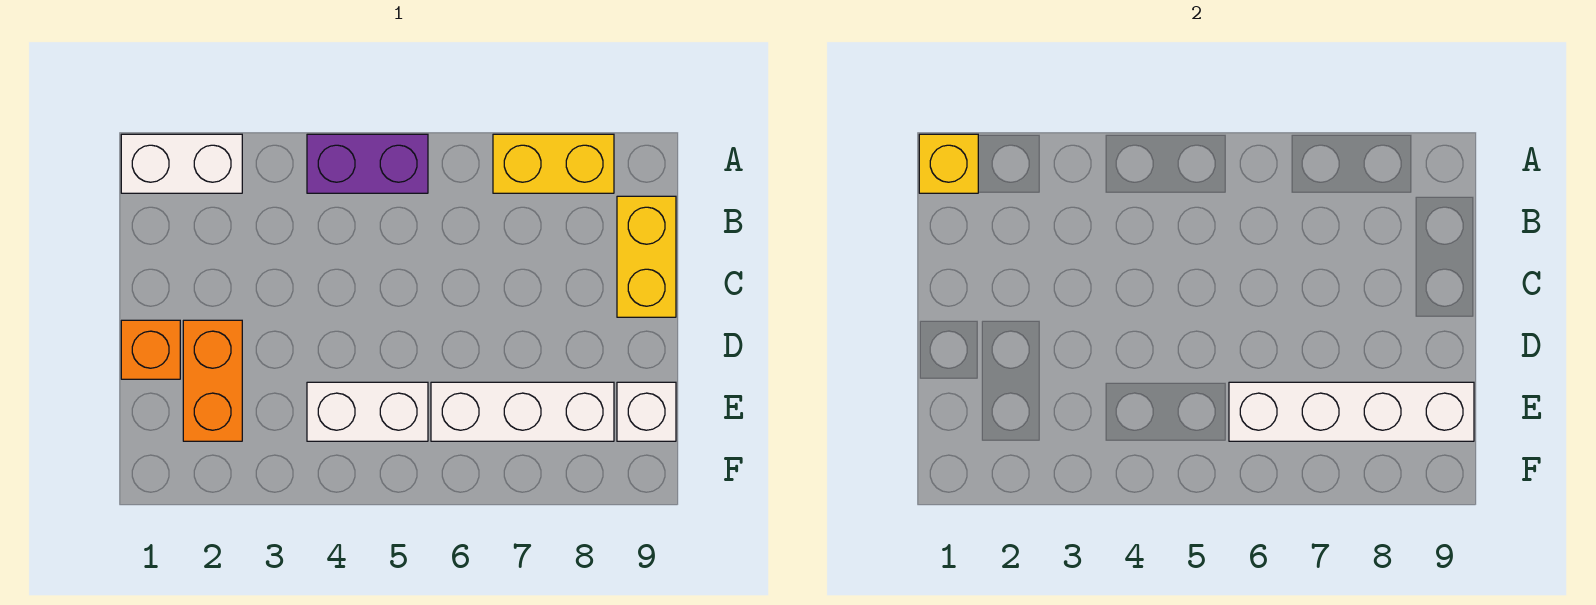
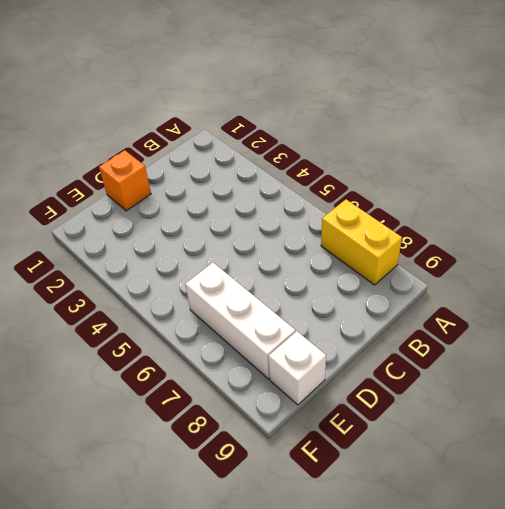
none -> white 1x2 brick [121,134,242,193]
none -> purple 1x2 brick [307,134,428,193]

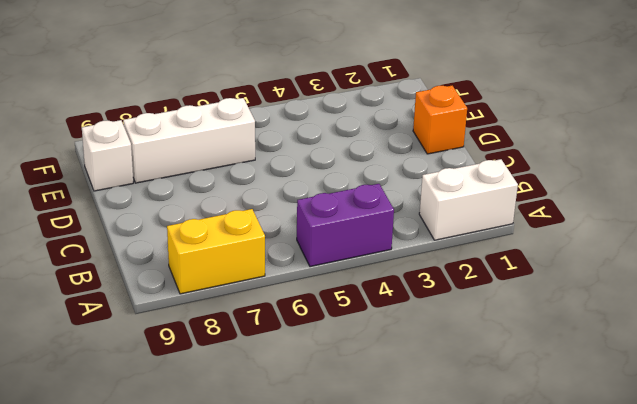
none -> yellow 1x2 brick [617,196,676,317]
none -> orange 1x2 brick [183,320,242,441]

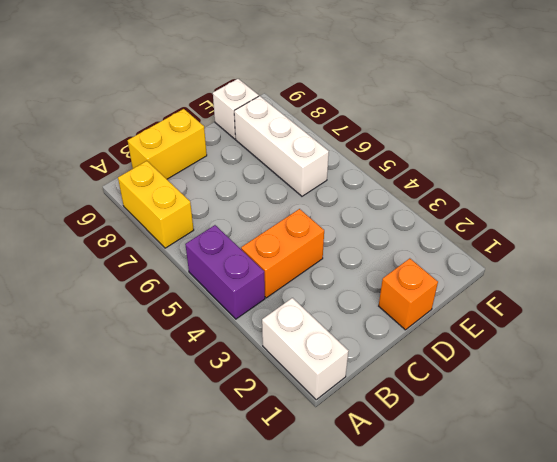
orange 1x2 brick [241,209,324,298] -> orange 1x2 brick moved to [183,320,242,441]
none -> white 1x2 brick [307,382,428,441]
none -> yellow 1x1 brick [919,134,978,193]

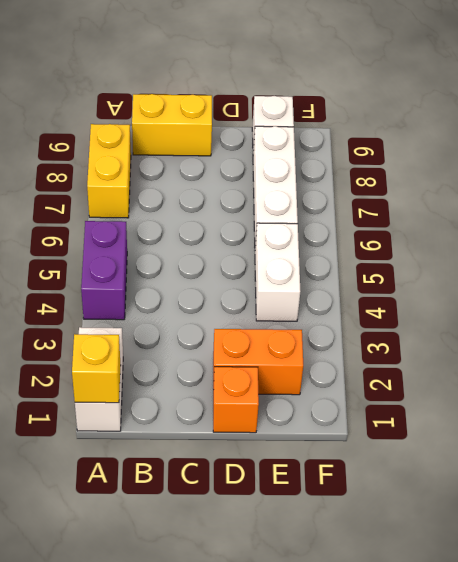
none -> white 1x4 brick [1229,382,1474,441]

